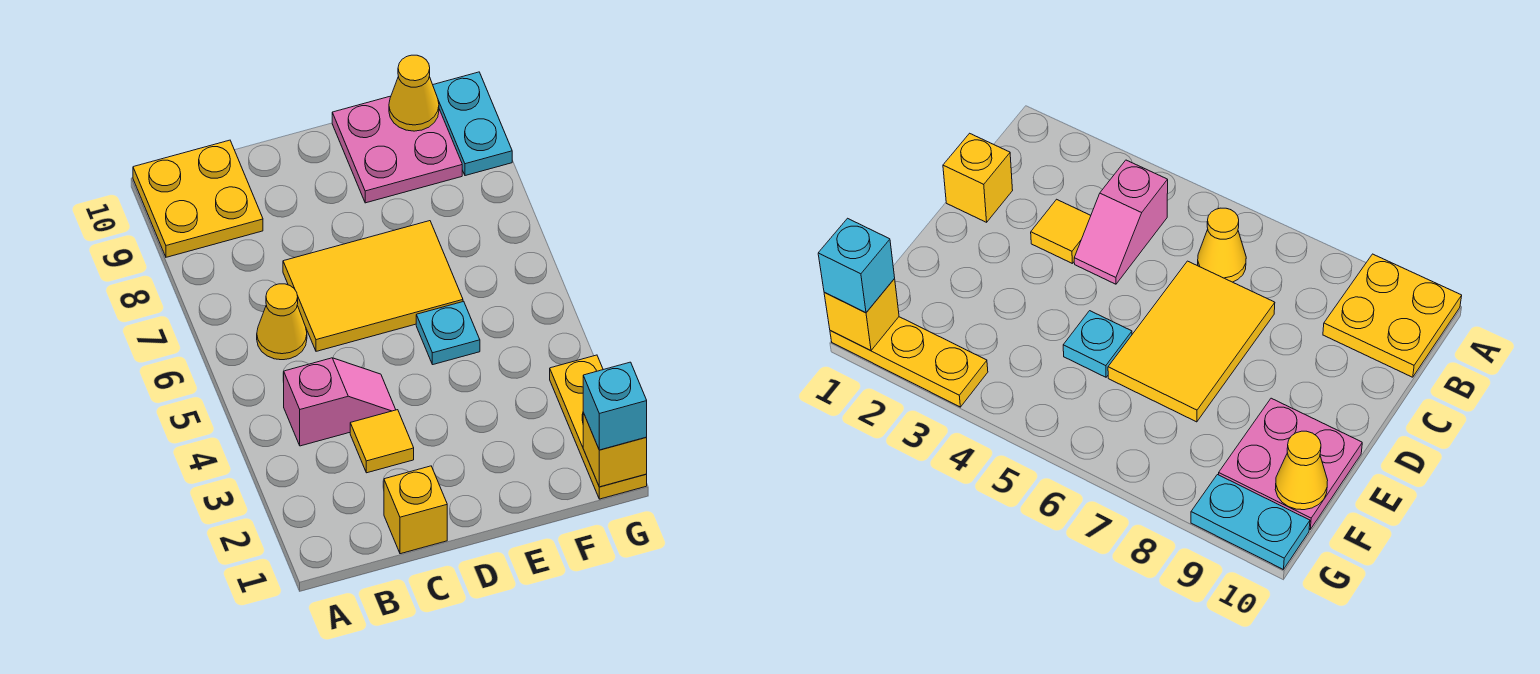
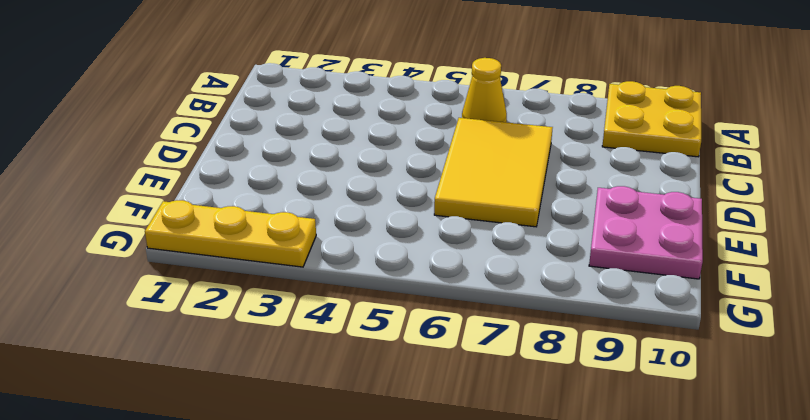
none -> pink 1x2 slope [284,358,396,446]
none -> yellow 1x1 brick [384,466,447,554]
none -> yellow 1x1 tile [350,410,414,473]

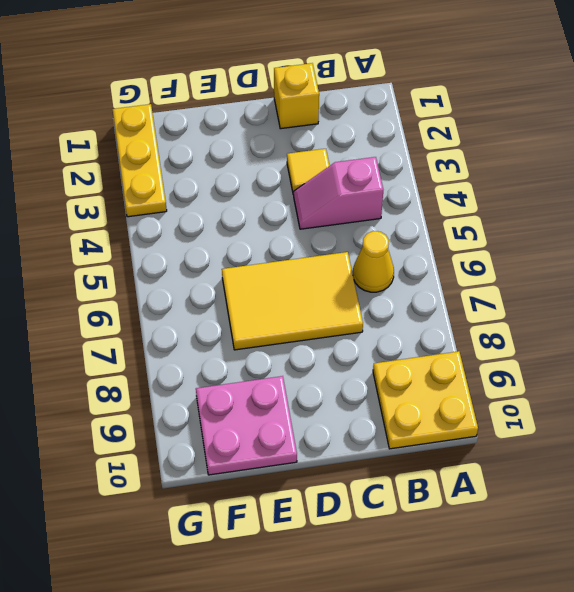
none -> cyan 1x1 plate [416,301,480,365]
none -> cyan 1x2 plate [433,72,512,176]
none -> yellow 1x1 cone [389,55,439,131]

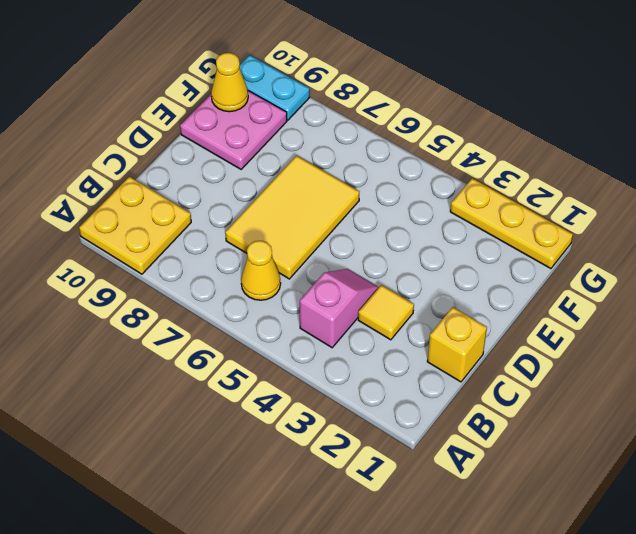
none -> cyan 1x1 plate [416,301,480,365]
none -> yellow 1x1 brick [583,413,647,487]
none -> cyan 1x1 brick [583,362,647,450]

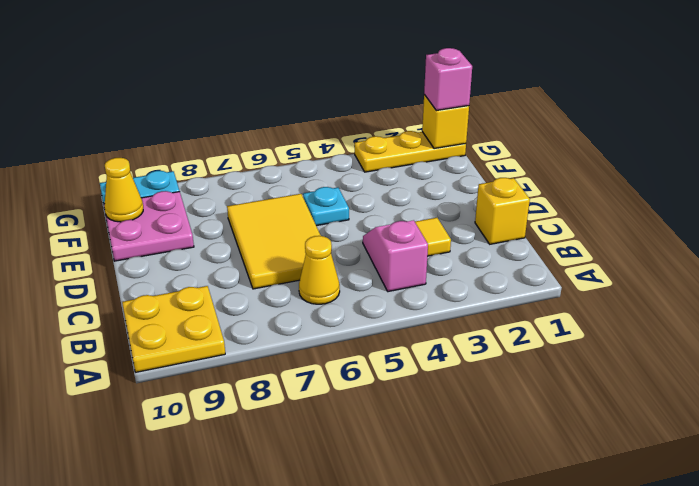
pink 1x1 brick [424,48,472,110] -> cyan 1x1 brick [583,362,647,450]

